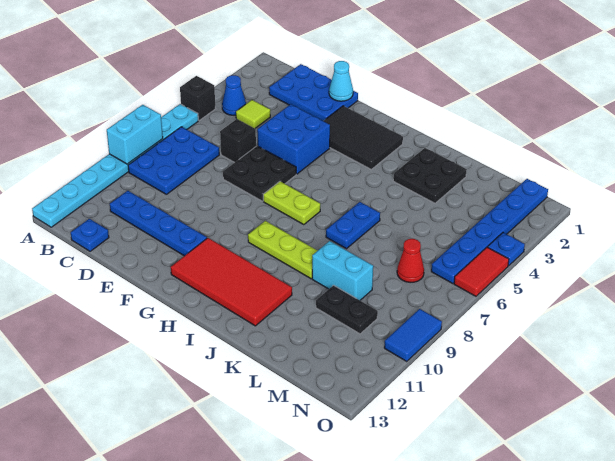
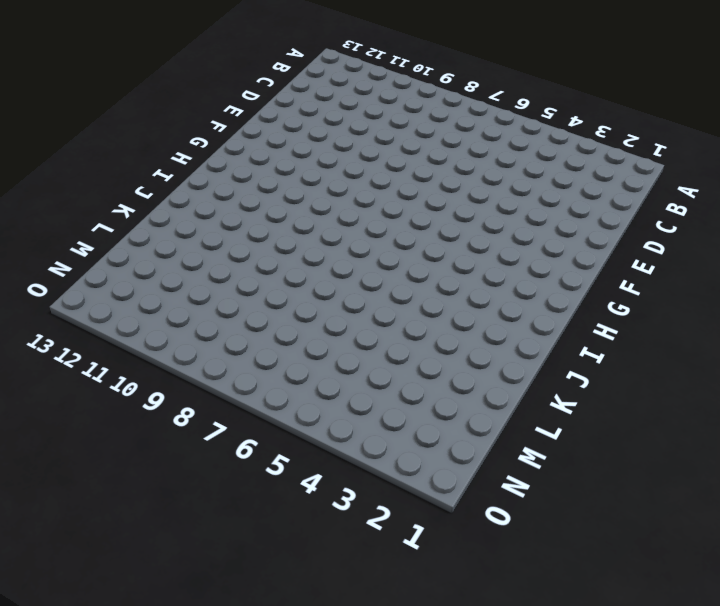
none -> black 1x1 brick [180,76,215,120]
none -> cyan 1x8 plate [32,104,198,227]
none -> blue 1x1 cone [222,75,246,115]

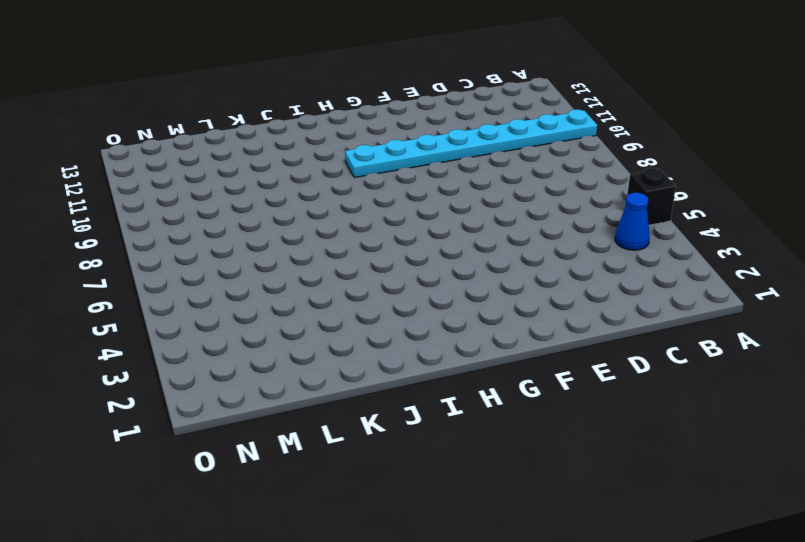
cyan 1x8 plate [345,110,597,178] -> cyan 1x8 plate turned to [32,104,198,227]
none -> blue 2x3 plate [128,127,219,194]
none -> blue 2x3 plate [269,64,358,121]
none -> lime 1x1 tile [236,100,270,128]

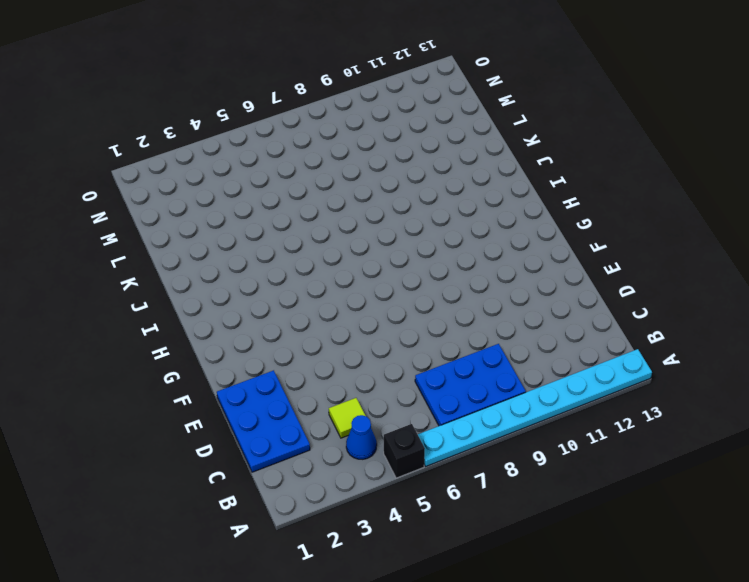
none -> blue 1x4 plate [110,191,207,256]
none -> blue 1x1 plate [71,219,109,251]
none -> black 1x1 brick [220,119,256,163]

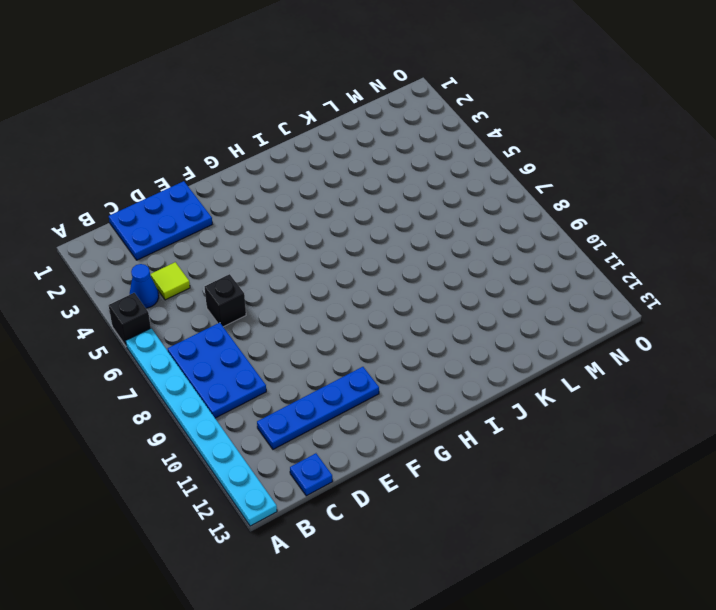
none -> blue 2x2 brick [257,104,330,174]
none -> black 2x2 plate [223,146,296,201]
none -> black 2x3 tile [324,106,403,169]

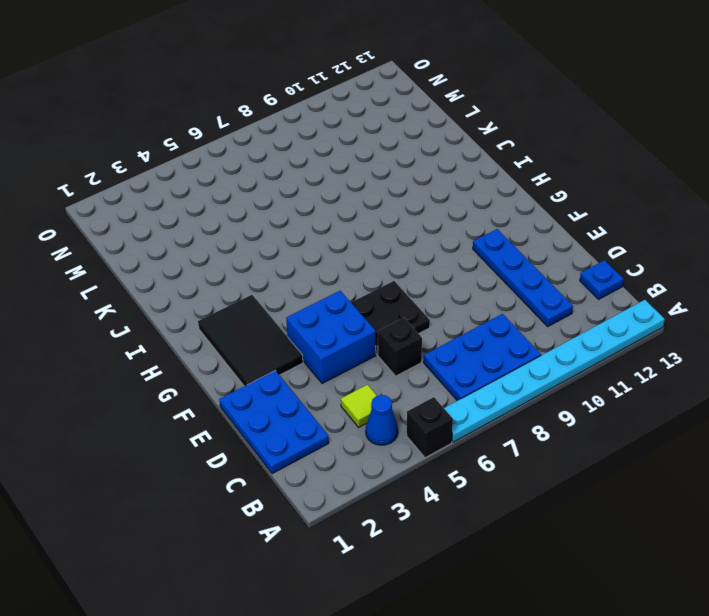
none -> lime 1x2 plate [263,181,320,225]
none -> red 2x4 tile [171,238,292,326]
none -> lime 1x3 plate [248,221,318,279]

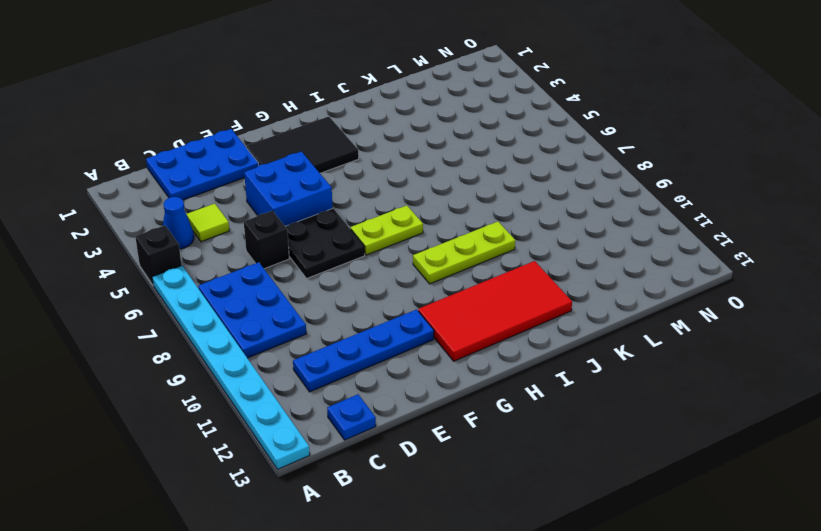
none -> black 2x2 plate [393,148,467,203]
none -> blue 1x2 plate [326,202,380,249]
none -> cyan 1x2 brick [312,241,373,300]

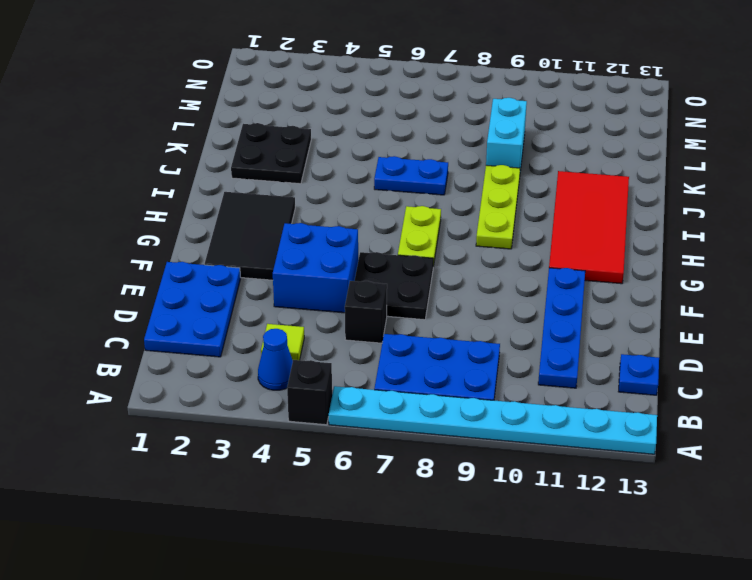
none -> black 1x2 plate [316,285,378,334]
none -> red 1x1 cone [397,239,424,283]
none -> blue 1x6 plate [431,179,548,284]

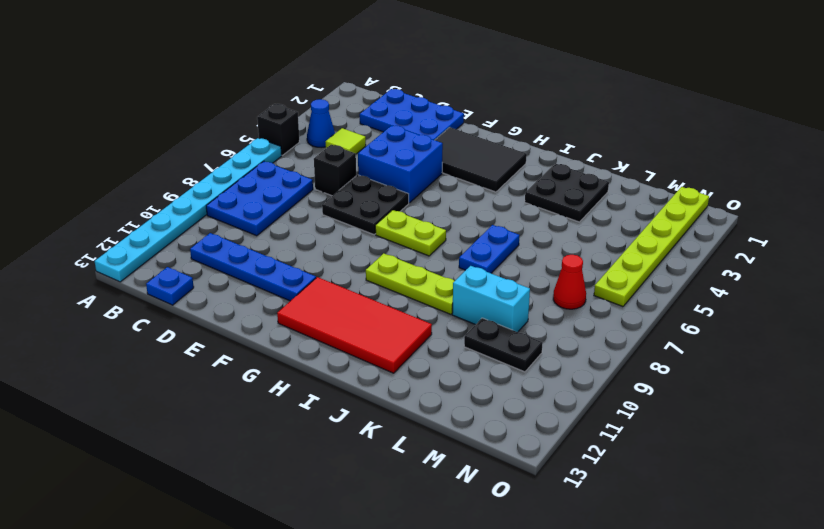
lime 1x6 plate [594,187,709,307] -> blue 1x6 plate [431,179,548,284]
none -> blue 1x1 plate [488,233,525,266]
none -> red 1x2 tile [454,247,509,296]
none -> blue 1x2 tile [384,309,442,362]

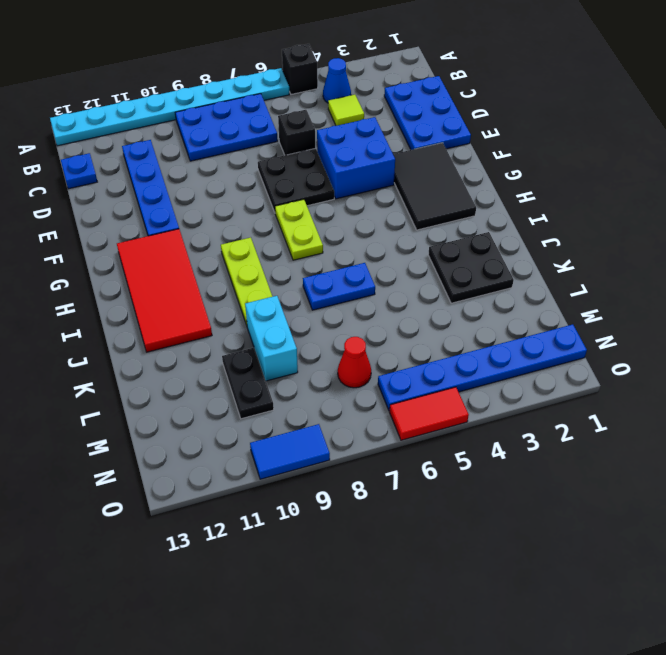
none -> blue 1x1 plate [488,233,525,266]
none -> cyan 1x2 brick [107,105,163,164]
none -> cyan 1x1 cone [329,61,353,101]

